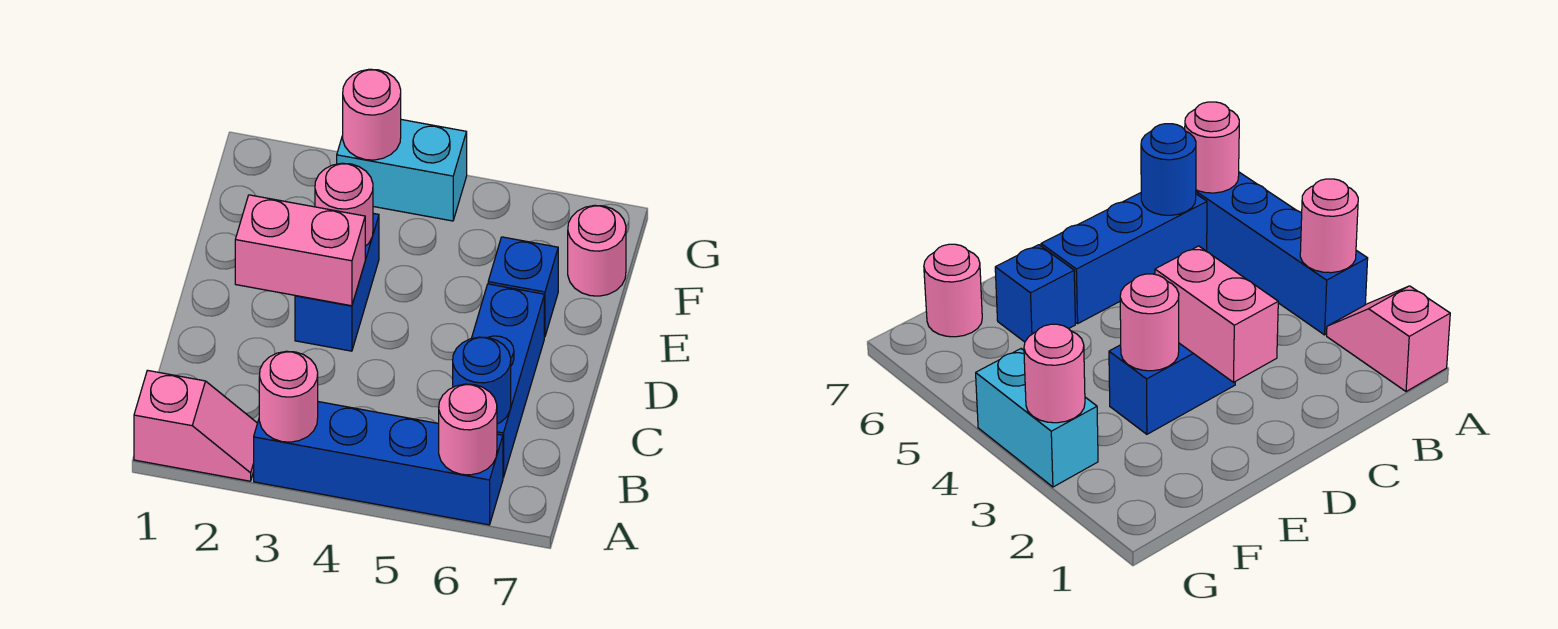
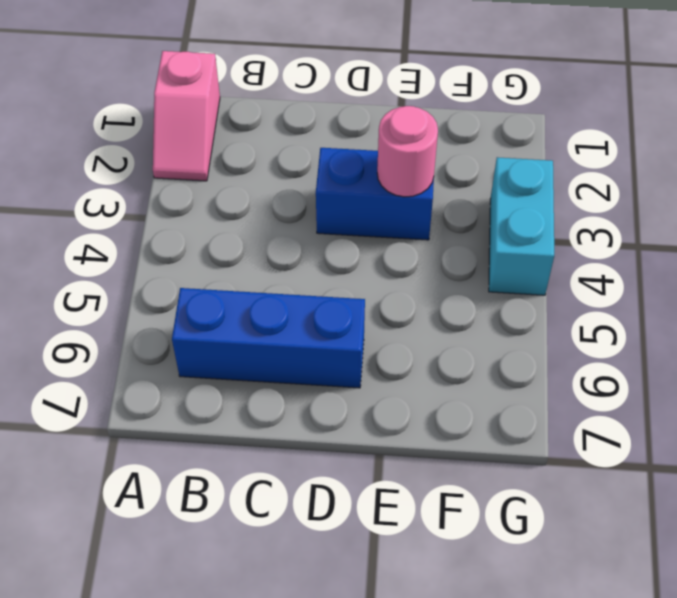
none -> blue 1x4 brick [254,402,503,525]
none -> blue 1x1 brick [488,237,558,337]
none -> pink 1x1 round brick [568,205,626,296]

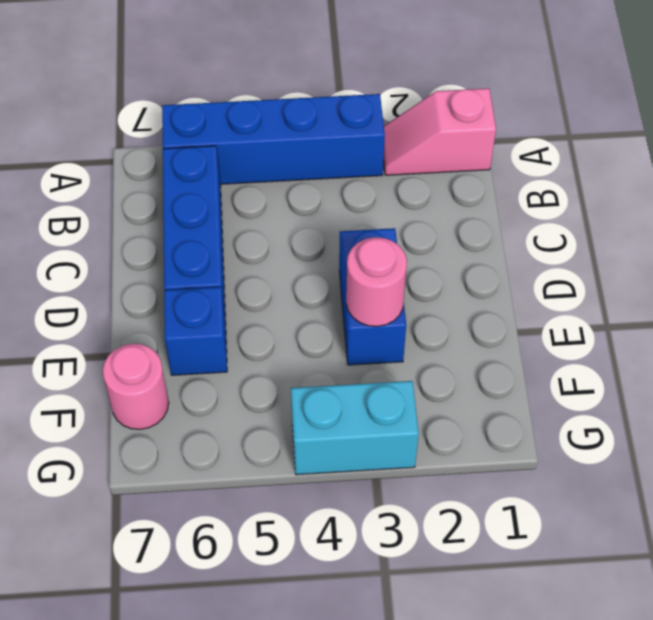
none -> pink 1x1 round brick [259,351,318,442]
none -> pink 1x1 round brick [439,384,497,475]
none -> blue 1x1 round brick [453,337,511,424]

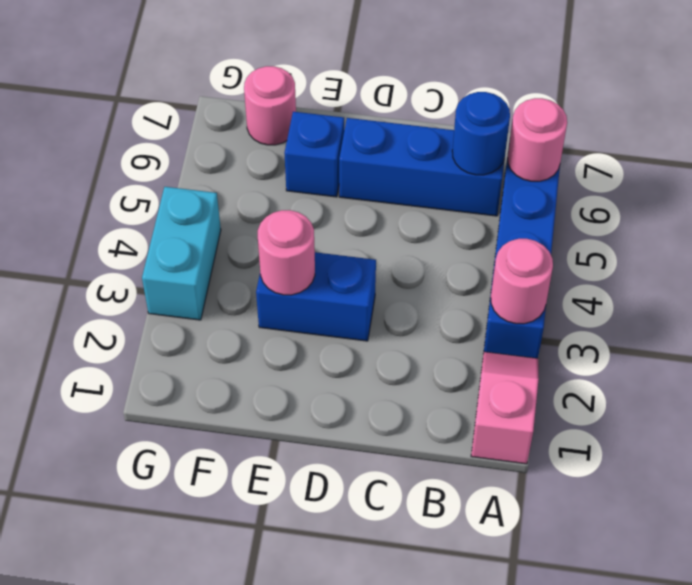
none -> pink 1x2 brick [235,195,365,306]
none -> pink 1x1 round brick [343,69,401,160]

